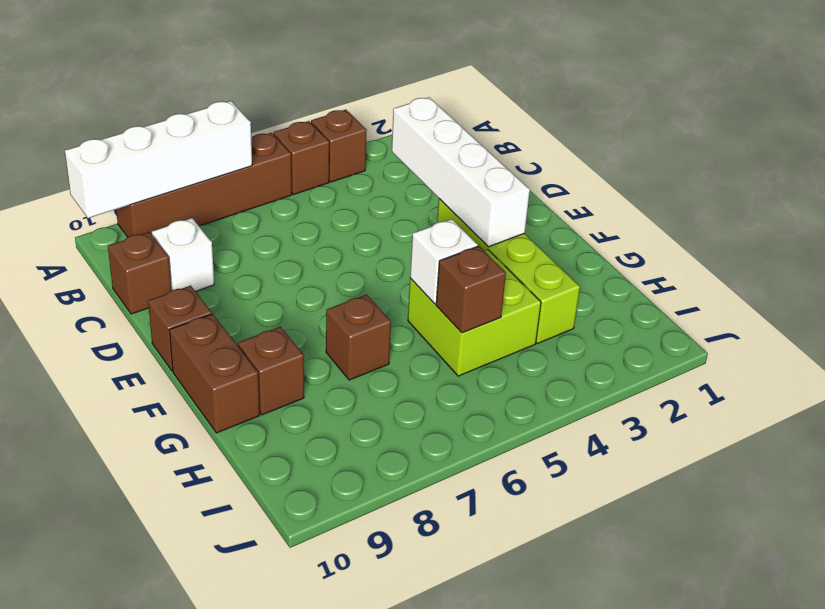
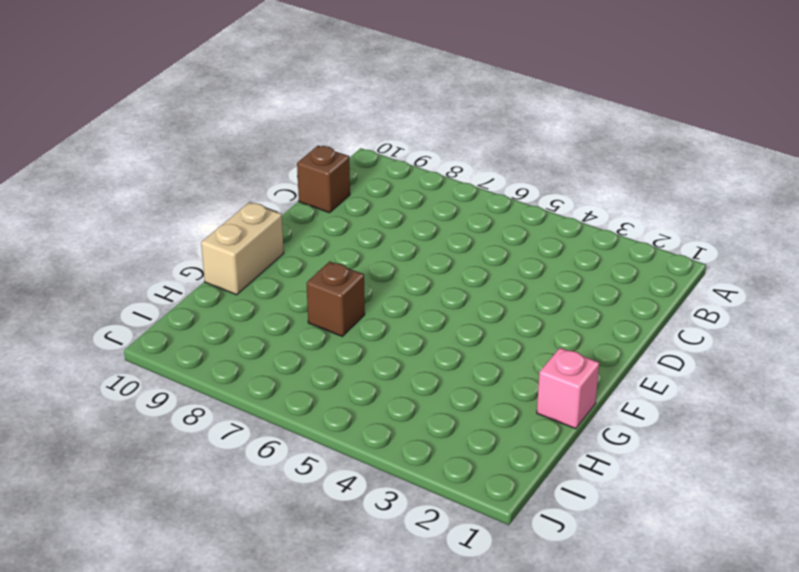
tan 1x2 brick [201,202,284,295] -> brown 1x2 brick [169,314,260,433]
pink 1x1 brick [537,348,599,429] -> none
none -> brown 1x1 brick [311,110,367,182]
none -> brown 1x1 brick [273,121,329,194]
none -> brown 1x4 brick [116,133,292,237]

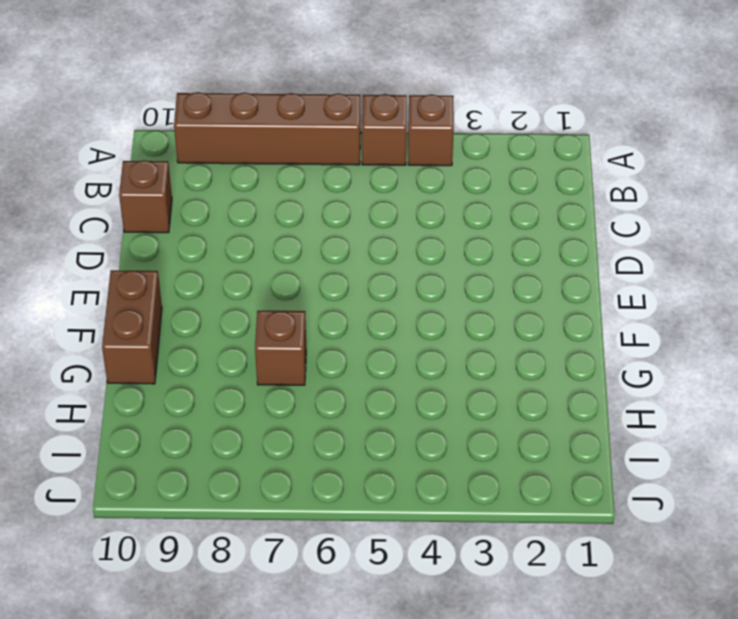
none -> white 1x1 brick [152,218,214,291]
none -> lime 1x4 brick [437,199,580,343]
none -> brown 1x1 brick [148,286,212,371]

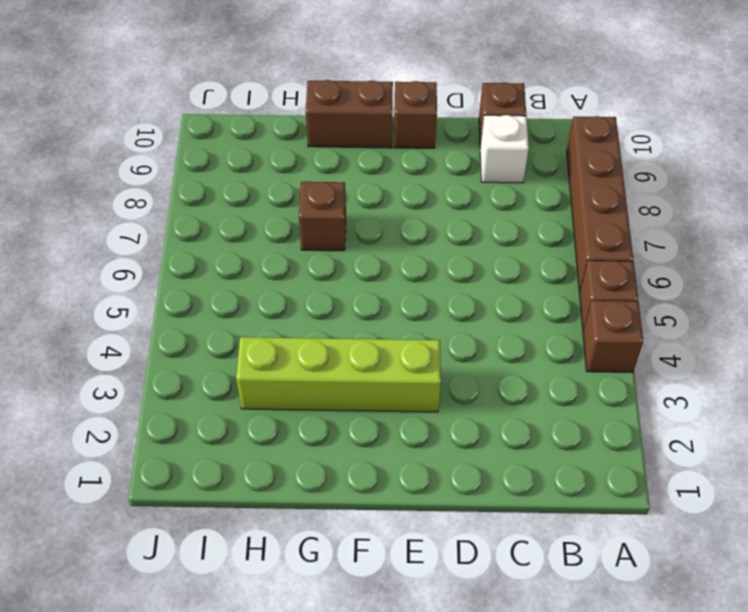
none -> lime 2x2 brick [408,249,541,376]
none -> brown 1x1 brick [238,327,304,415]
none -> white 1x4 brick [65,101,252,218]

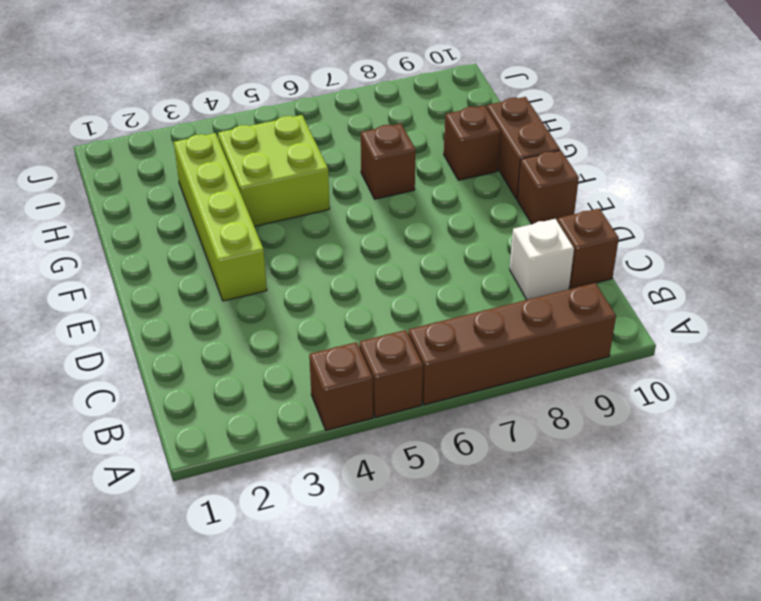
none -> white 1x4 brick [65,101,252,218]
none -> white 1x4 brick [392,97,530,247]
none -> white 1x1 brick [410,219,478,304]

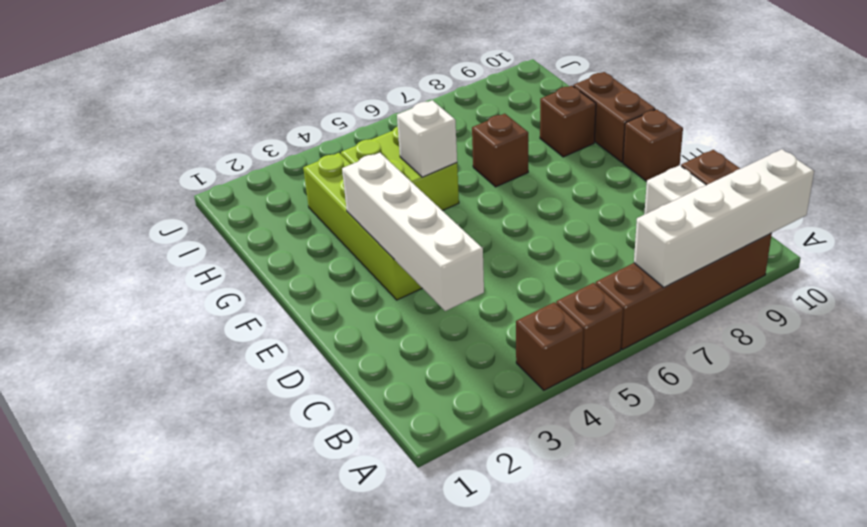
none -> brown 1x1 brick [436,246,506,333]

